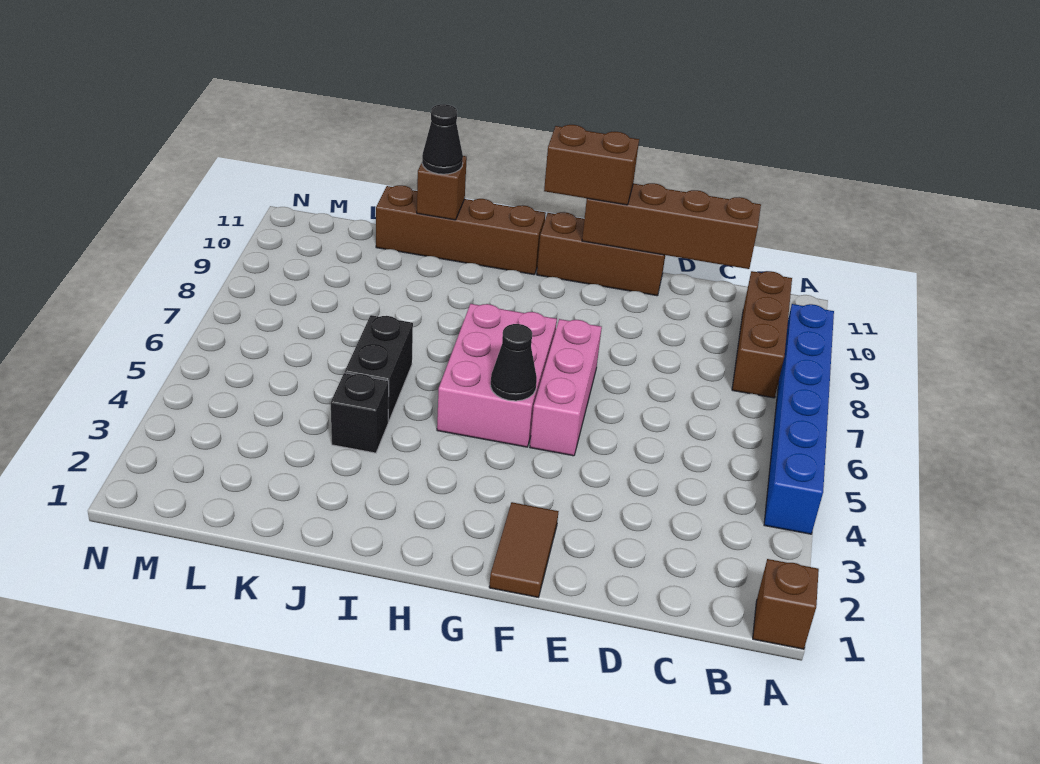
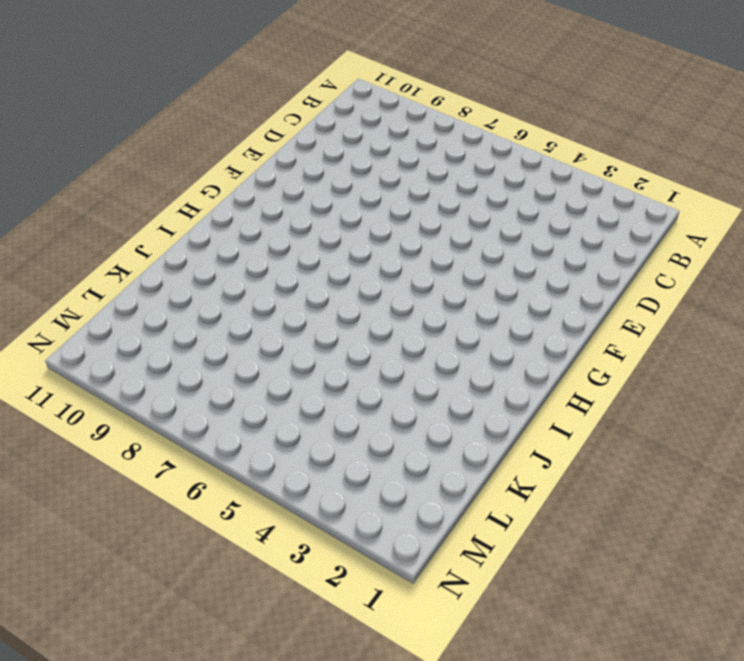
none -> brown 1x1 brick [753,559,819,649]
none -> blue 1x6 brick [764,304,834,534]
none -> brown 1x3 brick [732,271,792,398]

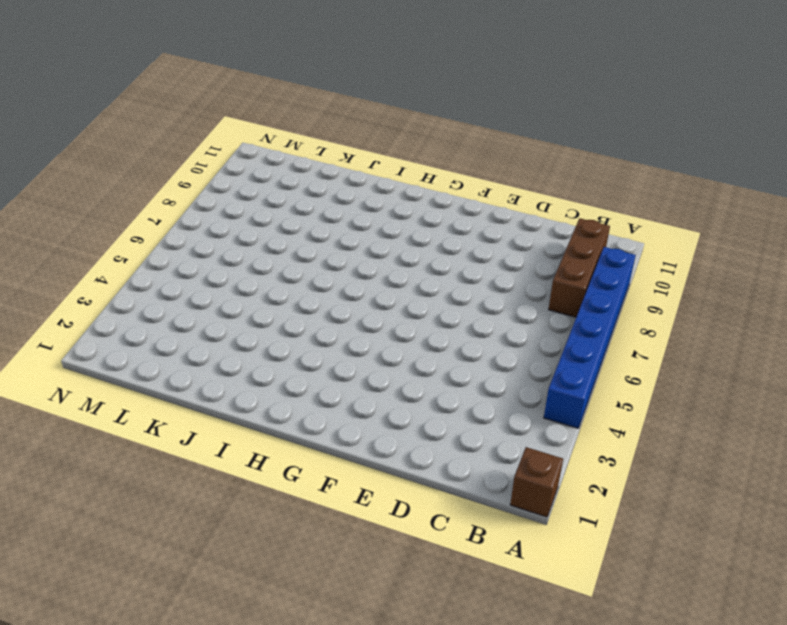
none -> brown 1x3 brick [537,212,665,296]
none -> brown 1x2 tile [489,502,559,597]
none -> pink 1x3 brick [530,319,602,456]

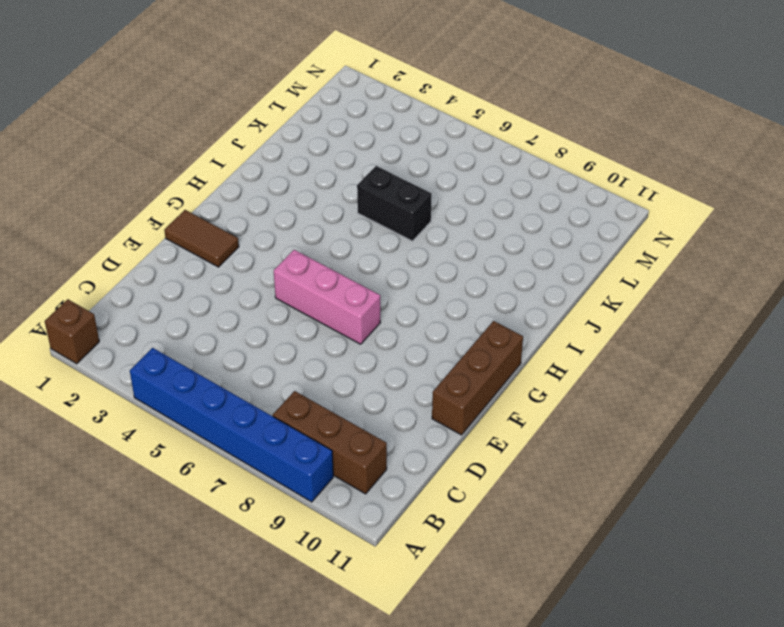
none -> pink 2x3 brick [437,304,557,447]
none -> brown 1x4 brick [376,185,546,275]
none -> black 1x1 brick [331,373,389,453]

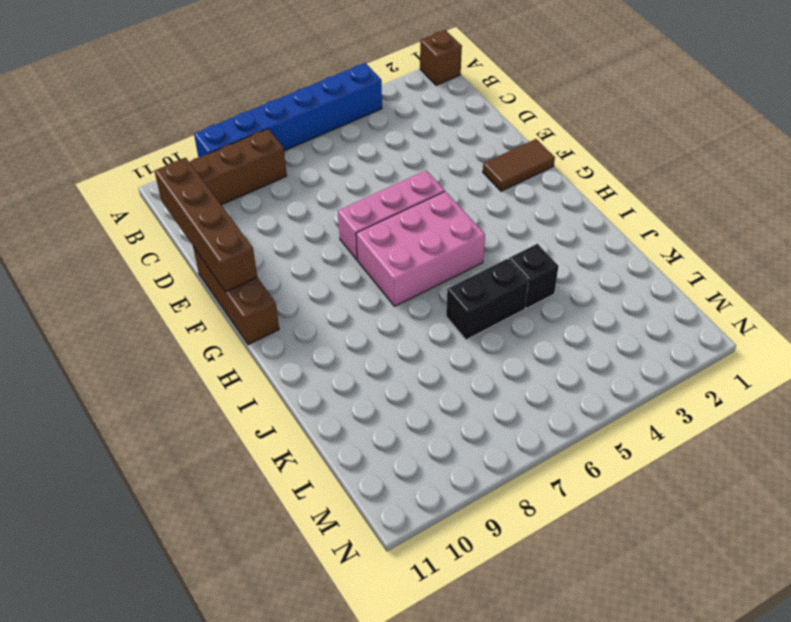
none -> brown 1x4 brick [376,185,546,275]
none -> black 1x1 cone [491,324,537,401]
none -> brown 1x1 brick [417,156,467,220]

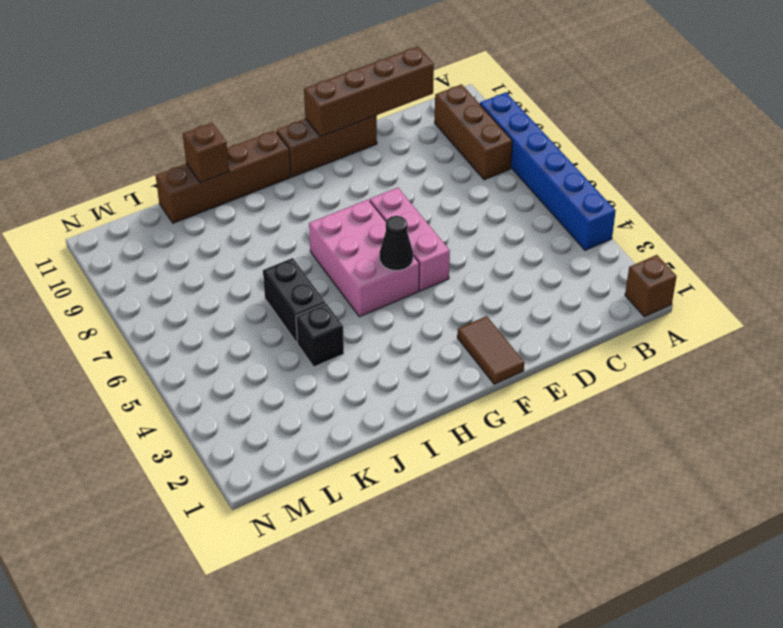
none -> brown 1x2 brick [544,125,639,205]
none -> black 1x1 cone [422,104,463,174]

